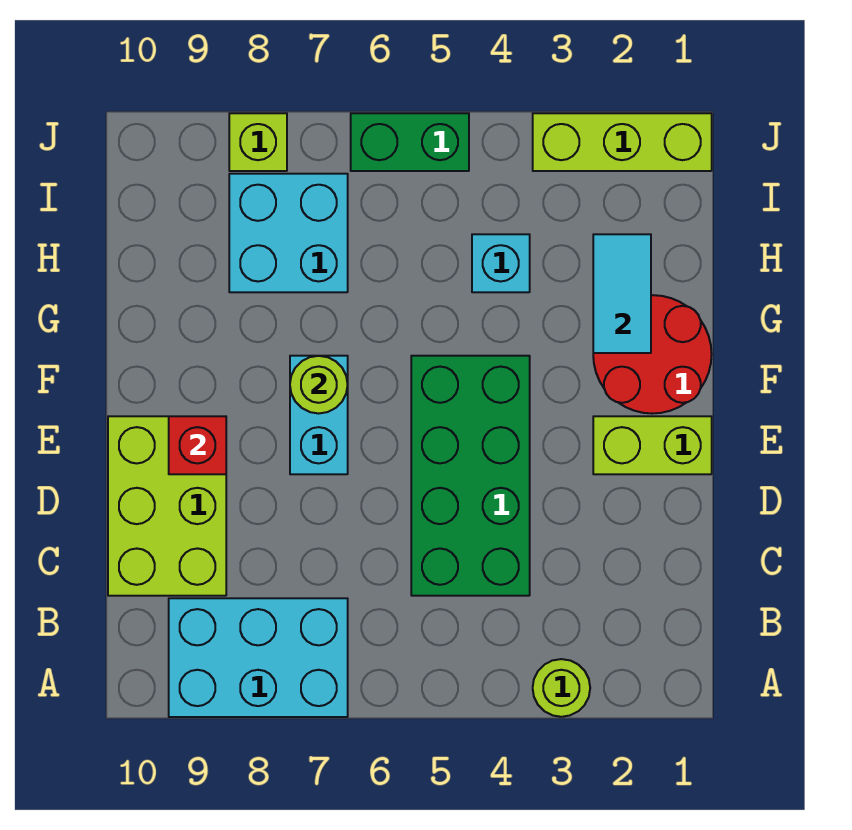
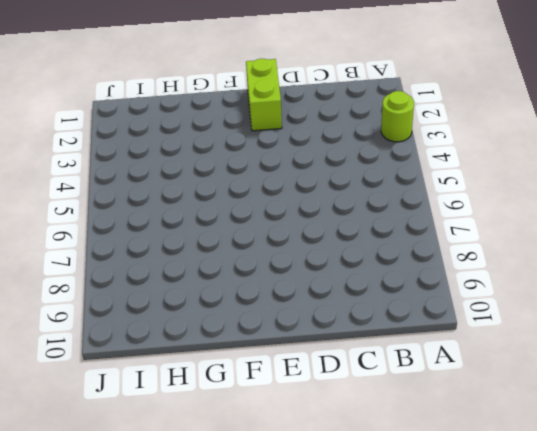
none -> cyan 2x3 brick [169,598,348,717]
none -> green 2x4 brick [411,356,530,596]
none -> lime 2x3 brick [108,416,226,596]

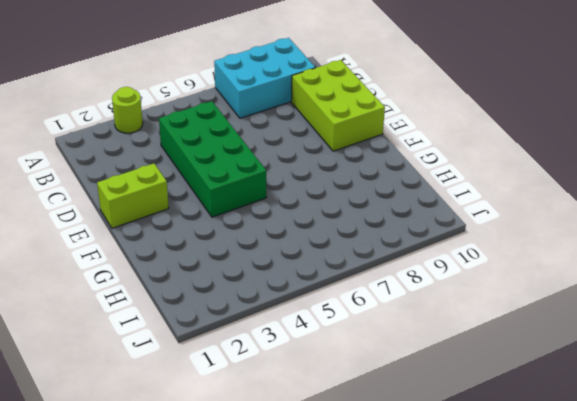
none -> cyan 1x2 brick [290,356,348,474]
none -> red 2x2 round brick [593,295,712,414]
none -> cyan 1x1 brick [472,234,530,292]

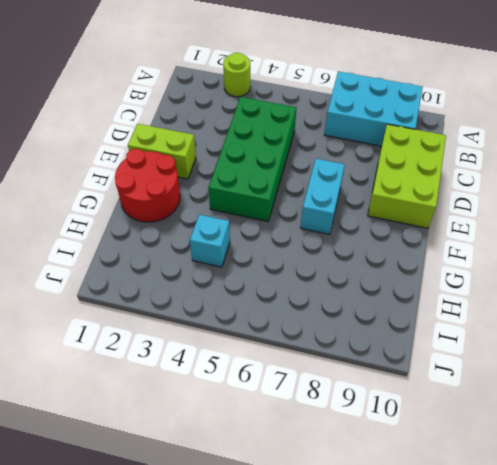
none -> cyan 2x2 brick [229,174,348,292]
none -> lime 1x3 brick [533,113,712,171]
none -> green 1x2 brick [351,113,469,171]

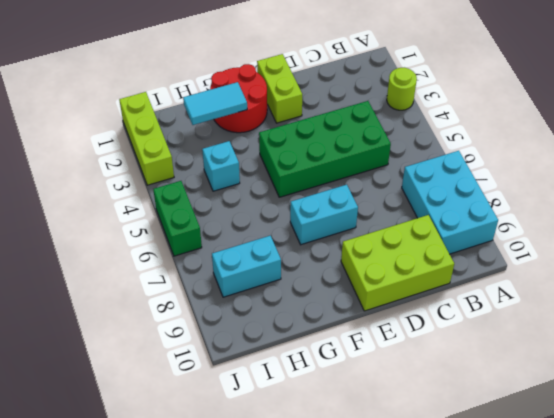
cyan 1x2 brick [212,236,281,297] -> cyan 2x2 brick [229,174,348,292]
none -> lime 1x1 brick [229,113,287,171]
none -> red 1x1 brick [169,416,226,474]
none -> lime 1x1 round brick [290,356,348,414]

